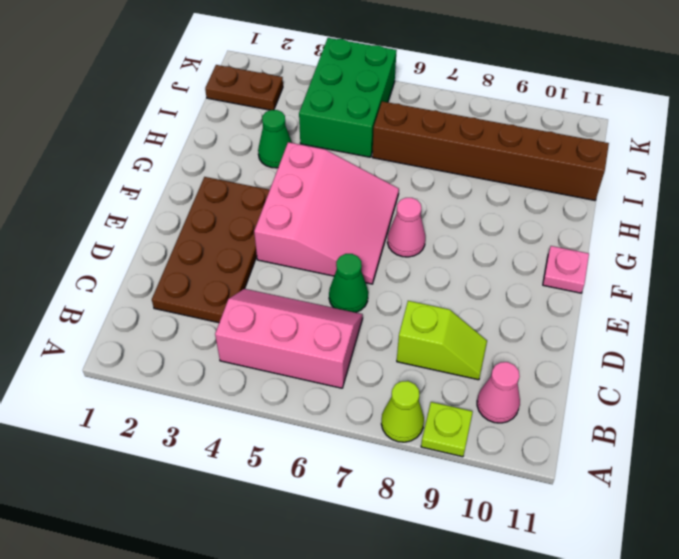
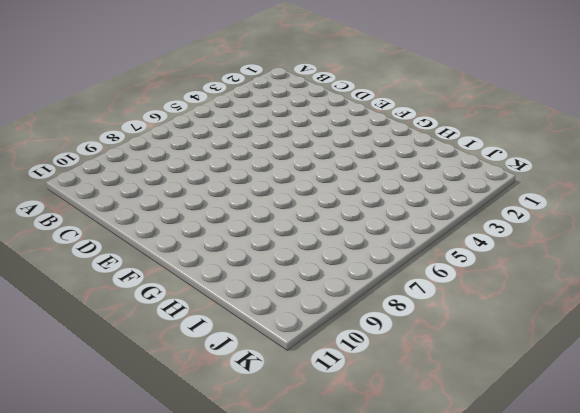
none -> lime 1x1 cone [381,381,424,442]
none -> lime 1x1 plate [421,402,473,457]
none -> pink 2x3 slope [215,289,363,388]

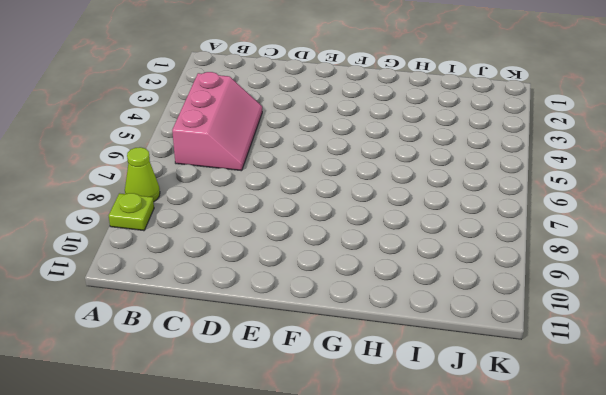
none -> pink 1x1 cone [477,362,520,423]
none -> brown 2x4 plate [152,177,270,323]
none -> lime 1x2 slope [397,301,487,380]

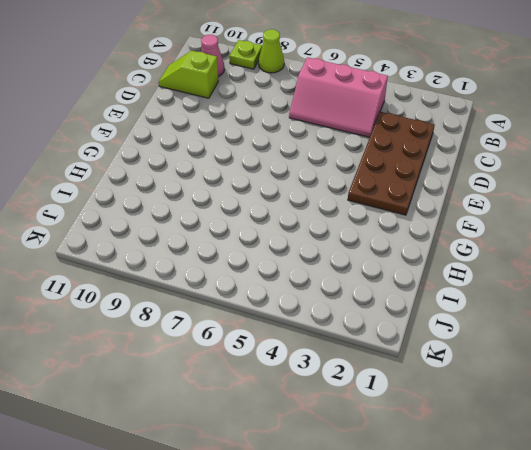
lime 1x2 slope [159,51,218,98] -> lime 1x2 slope moved to [397,301,487,380]
none -> green 1x1 cone [329,254,368,313]
none -> pink 3x3 slope [254,142,399,284]
none -> pink 1x1 cone [387,198,425,257]

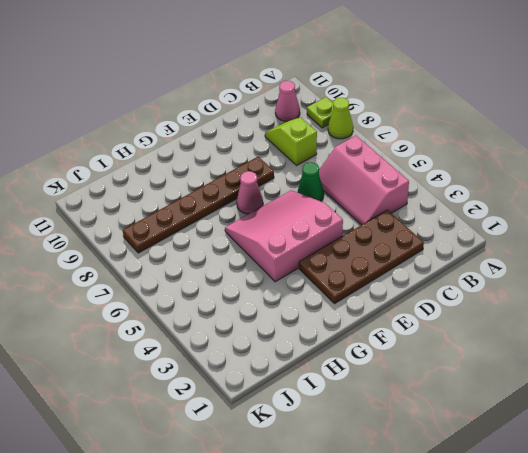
brown 1x6 plate [123,157,274,253] -> brown 1x6 brick [372,101,609,200]
none -> pink 1x1 plate [543,246,589,293]
none -> green 1x1 cone [258,110,292,168]
none -> green 2x3 brick [299,38,397,157]

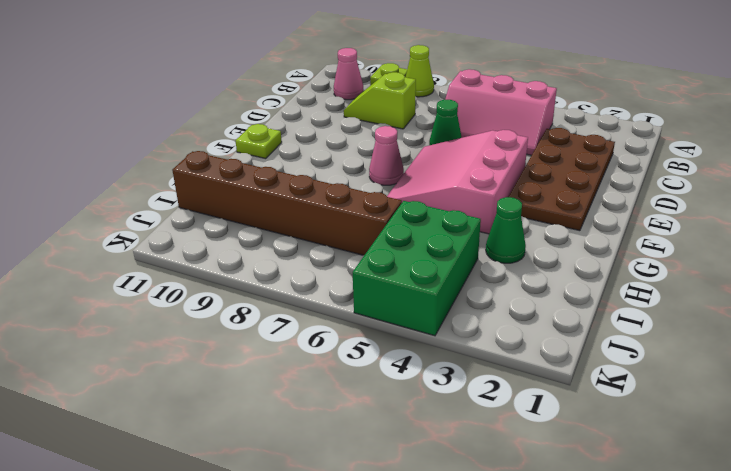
lime 1x1 plate [235,124,282,159] -> pink 1x1 plate [543,246,589,293]
none -> brown 1x2 plate [205,65,283,110]

